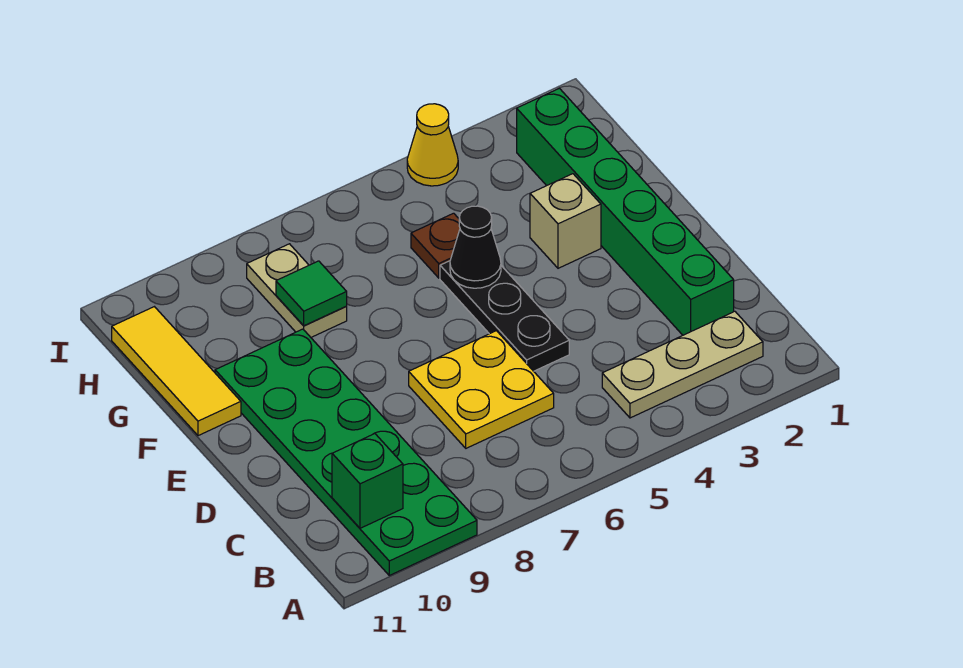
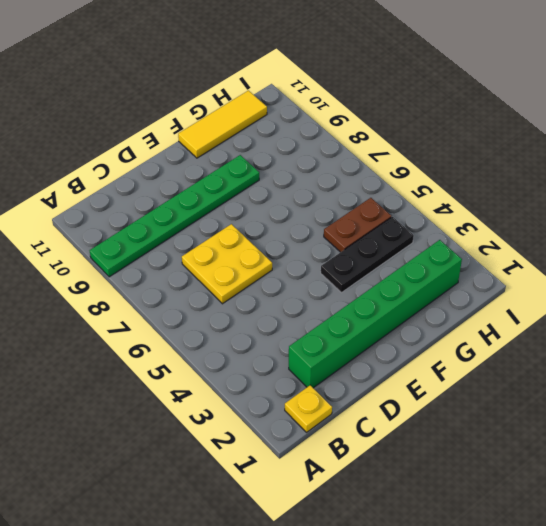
green 1x6 plate [90,155,259,277] -> green 2x6 plate [215,329,477,575]
yellow 1x1 plate [285,385,332,432] -> none
black 1x3 plate [321,217,414,292] -> black 1x3 plate moved to [440,261,569,371]
brown 1x2 plate [324,198,391,252] -> brown 1x1 plate [411,213,460,278]
none -> tan 1x3 plate [602,311,763,418]
none -> tan 1x1 brick [530,174,601,268]
none -> tan 1x2 plate [247,244,347,337]

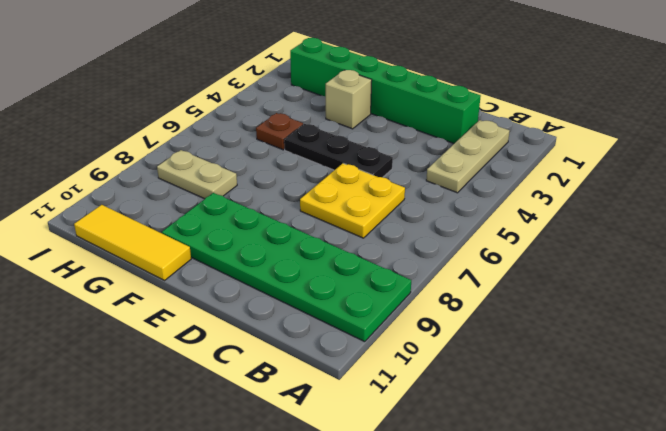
none -> yellow 1x1 cone [407,104,458,186]
none -> green 1x1 brick [332,434,403,528]
none -> black 1x1 cone [450,206,501,288]

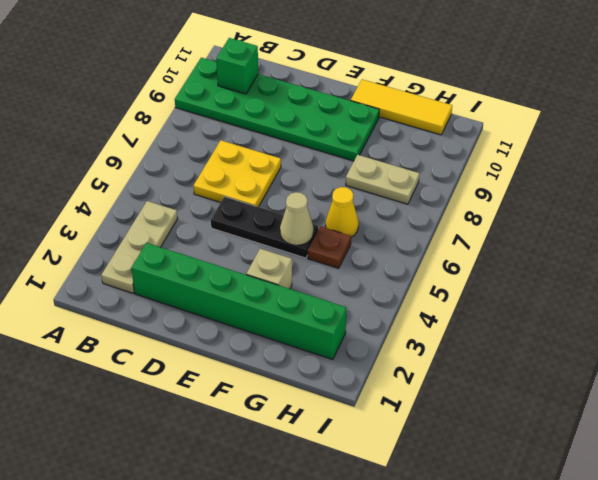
tan 1x1 cone [280,192,313,245] -> black 1x1 cone [450,206,501,288]
yellow 1x1 cone [325,187,359,237] -> yellow 1x1 cone moved to [407,104,458,186]
none -> green 1x1 tile [276,261,347,326]

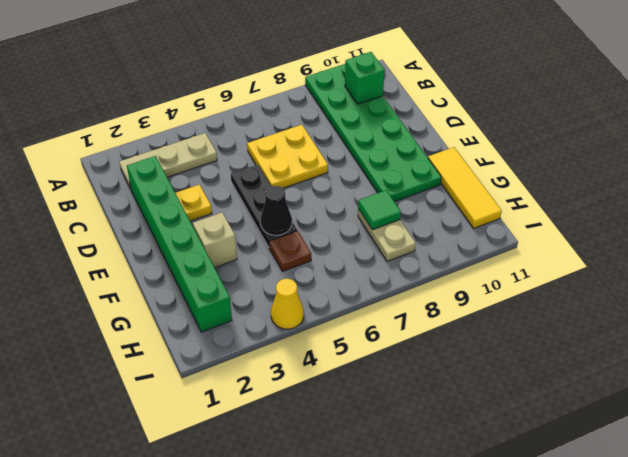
yellow 1x1 plate [176,185,212,221] -> none

